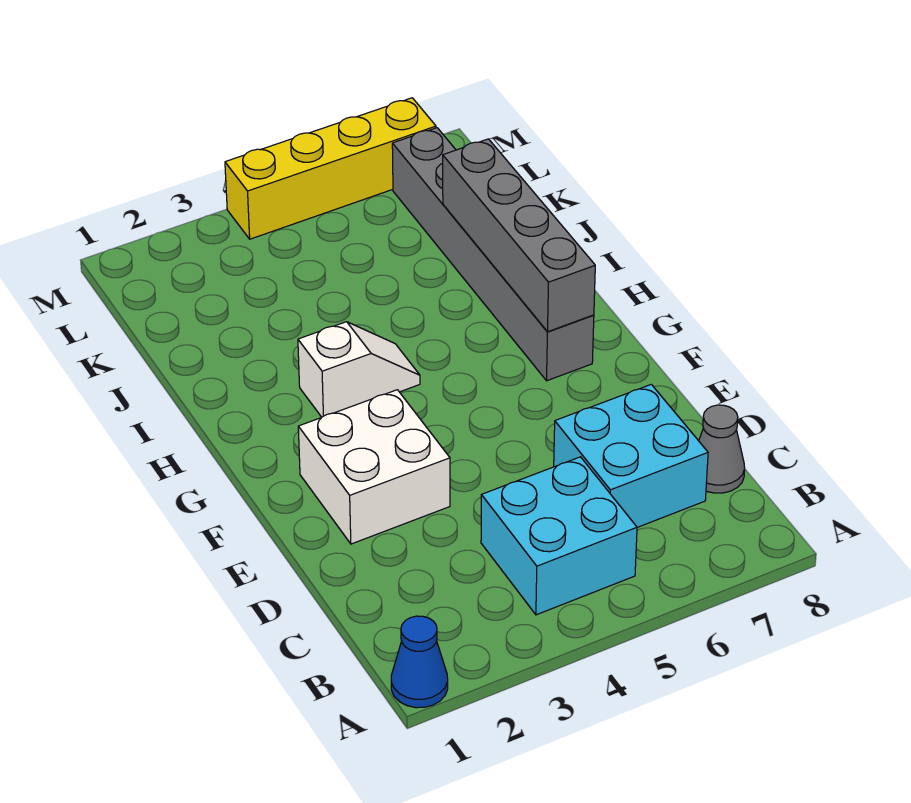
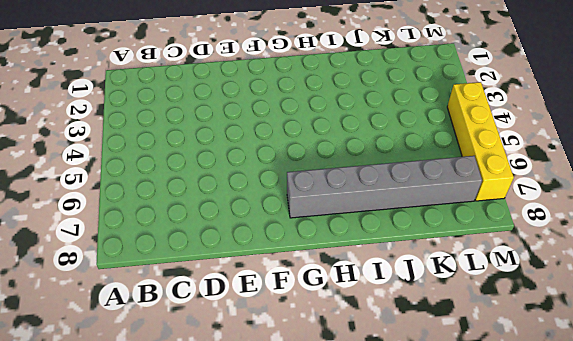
none -> blue 1x1 cone [391,616,448,708]
none -> cyan 2x2 brick [481,457,637,615]

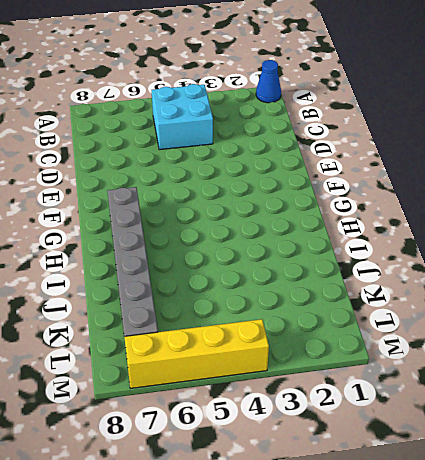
none -> cyan 2x2 brick [554,384,708,527]
none -> grey 1x1 cone [699,405,745,493]

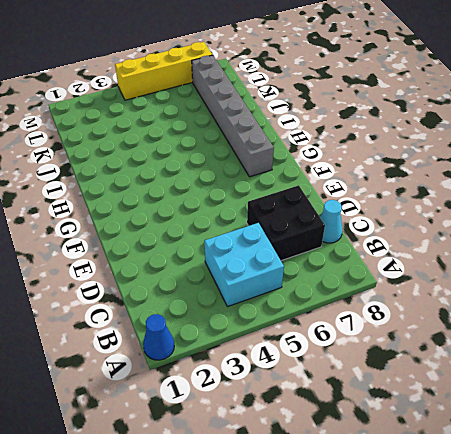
black 2x2 brick [247,185,325,261] -> cyan 2x2 brick [554,384,708,527]
cyan 1x1 cone [320,200,342,243] -> grey 1x1 cone [699,405,745,493]
none -> white 2x2 brick [298,390,450,544]
none -> white 1x2 slope [298,322,420,417]

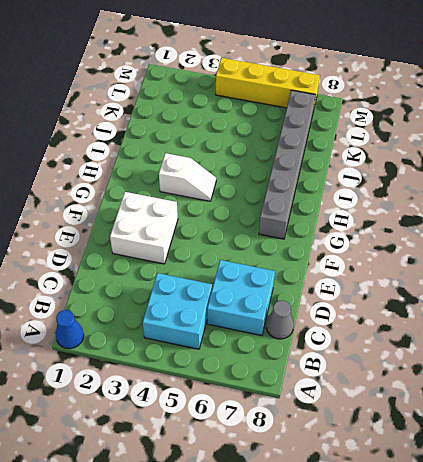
none -> grey 1x4 brick [443,139,595,332]

